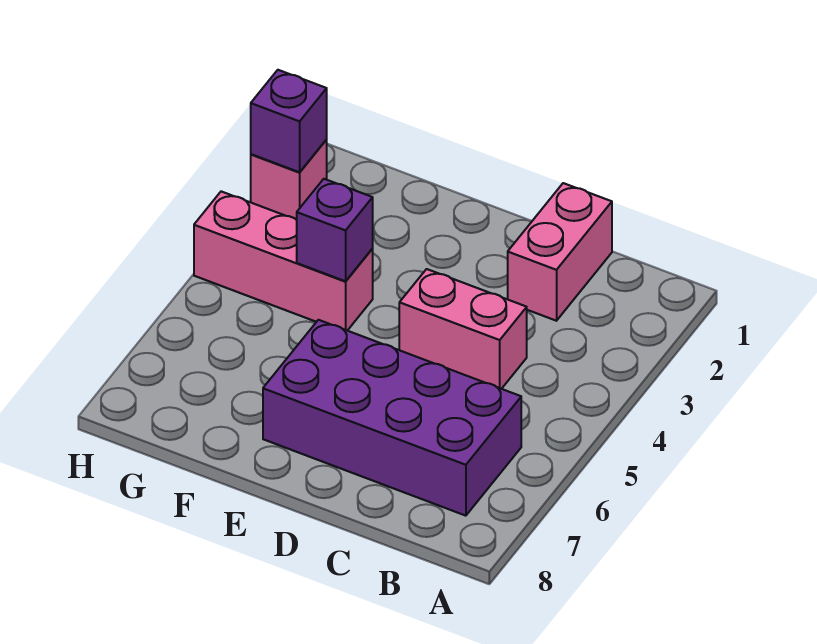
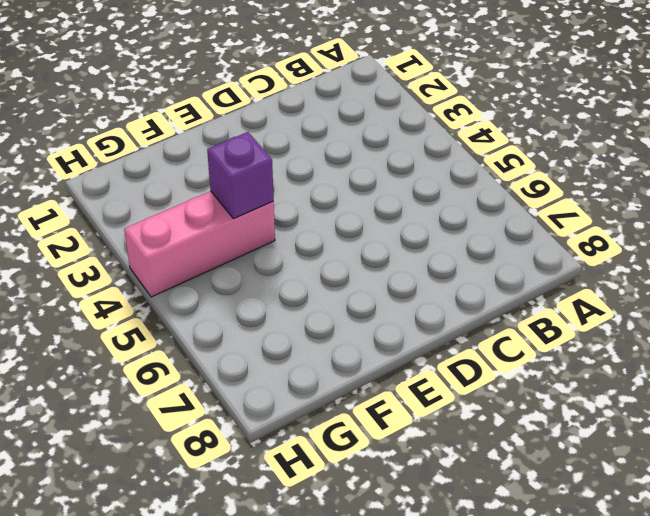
none -> purple 2x4 brick [263,320,521,516]
none -> pink 1x2 brick [508,183,612,321]

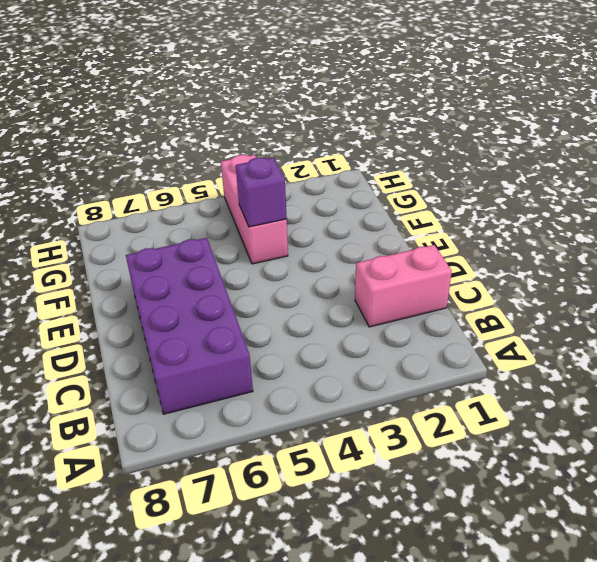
none -> pink 1x2 brick [399,269,527,389]
none -> pink 1x1 brick [251,140,327,220]

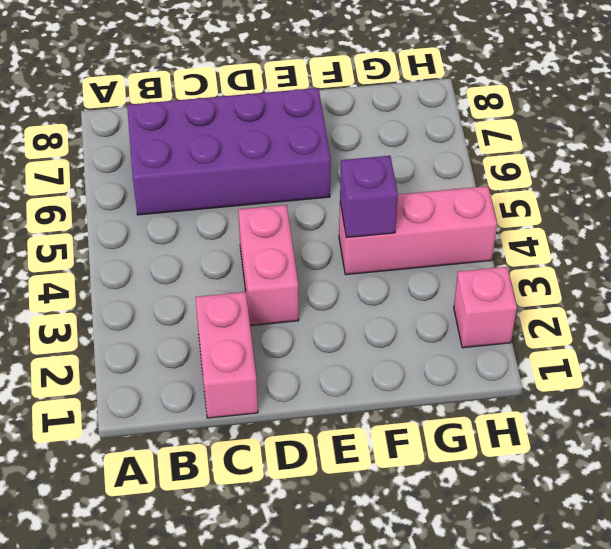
pink 1x2 brick [238,205,299,326] -> pink 1x2 brick turned to [399,269,527,389]
none -> purple 1x1 brick [251,70,327,172]

